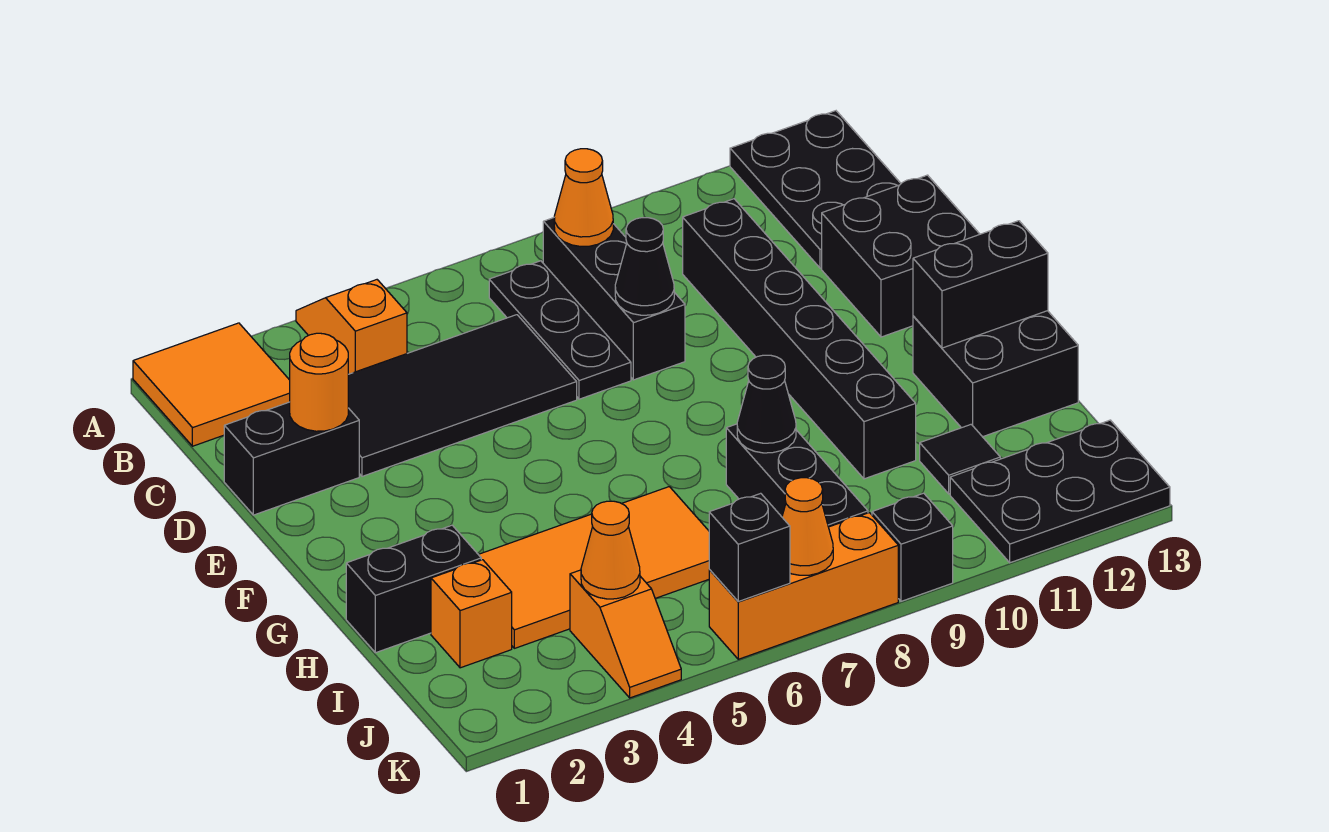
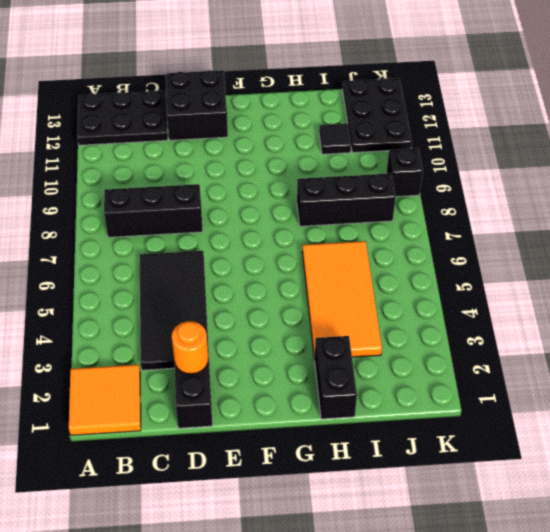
none -> orange 1x2 slope [296,280,407,374]
none -> black 1x3 plate [489,261,631,399]
none -> black 1x6 brick [683,199,916,479]

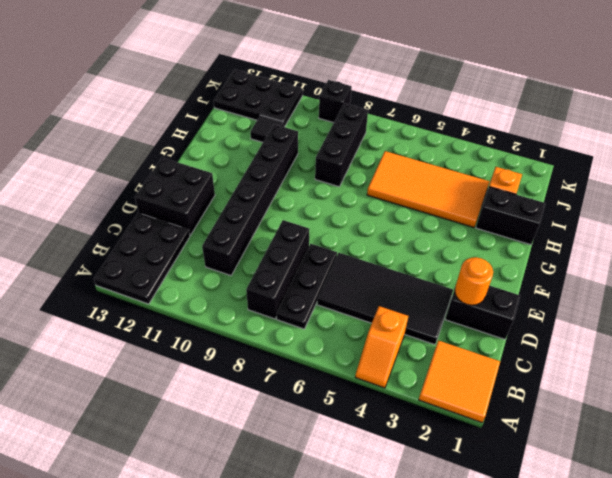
none -> black 2x2 brick [913,311,1078,437]
none -> orange 1x2 slope [570,570,681,698]
none -> orange 1x3 brick [709,513,898,659]

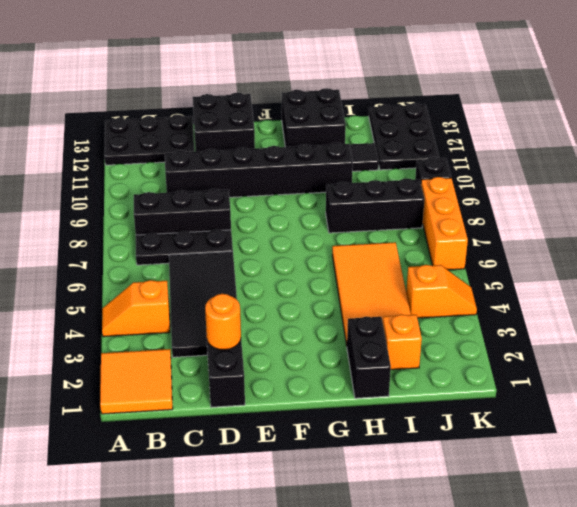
none -> orange 1x1 cone [554,149,613,247]
none -> black 1x1 cone [615,218,674,315]
none -> black 1x2 brick [913,221,1048,348]

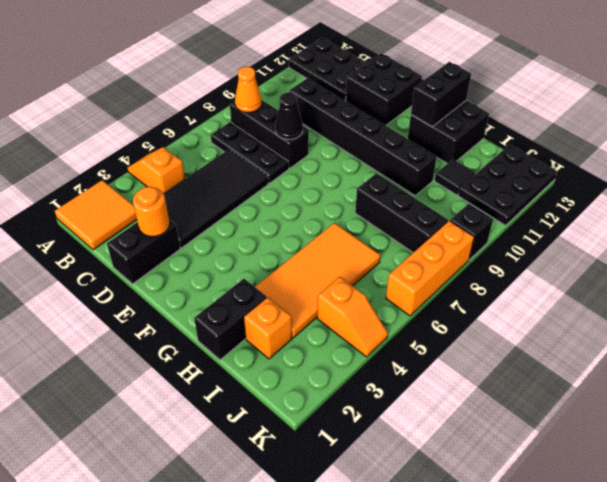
none -> black 1x1 cone [737,355,796,453]
none -> orange 1x1 cone [581,501,640,599]
none -> black 1x1 brick [709,493,790,601]

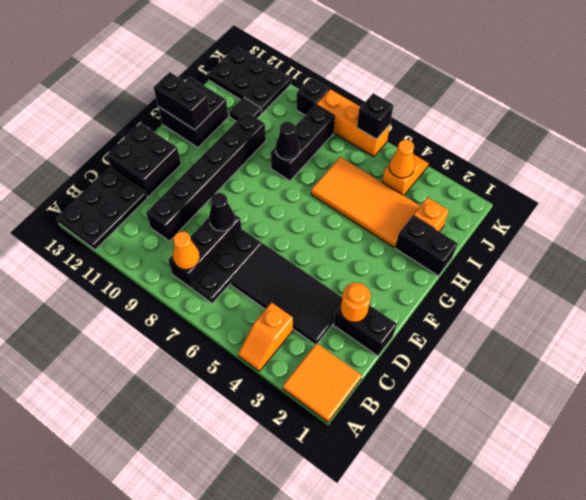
none -> orange 1x1 cone [782,478,833,575]

